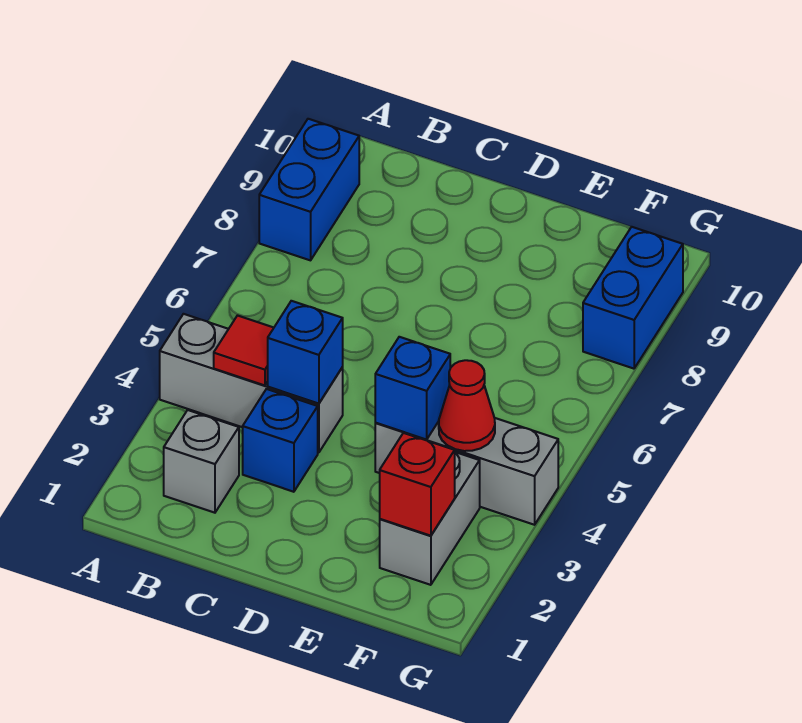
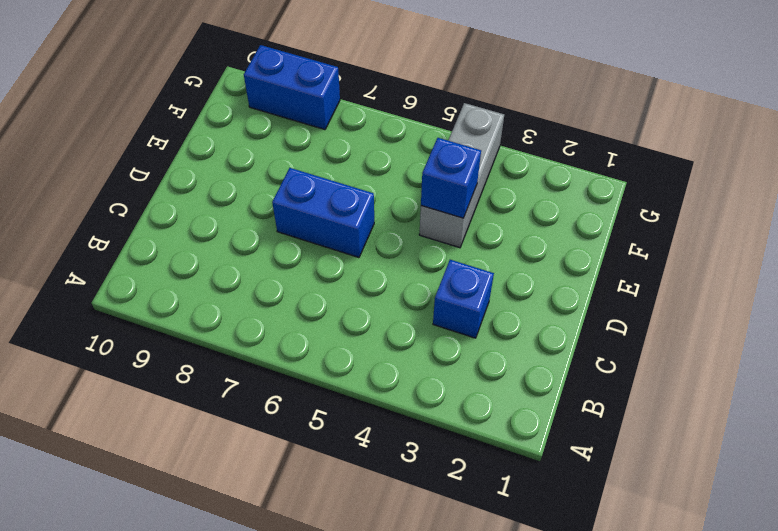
blue 1x2 brick [272,168,374,257] -> blue 1x2 brick moved to [259,119,359,260]
none -> grey 1x3 brick [160,314,343,453]
none -> grey 1x1 brick [164,410,239,513]
none -> grey 1x2 brick [380,452,480,585]

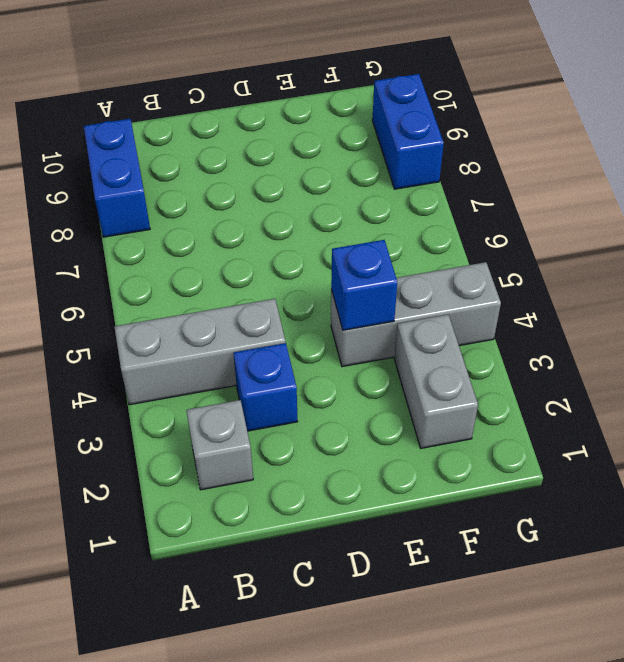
none -> red 1x1 tile [214,316,274,385]
none -> blue 1x1 brick [268,301,343,404]
none -> red 1x1 brick [380,433,455,536]

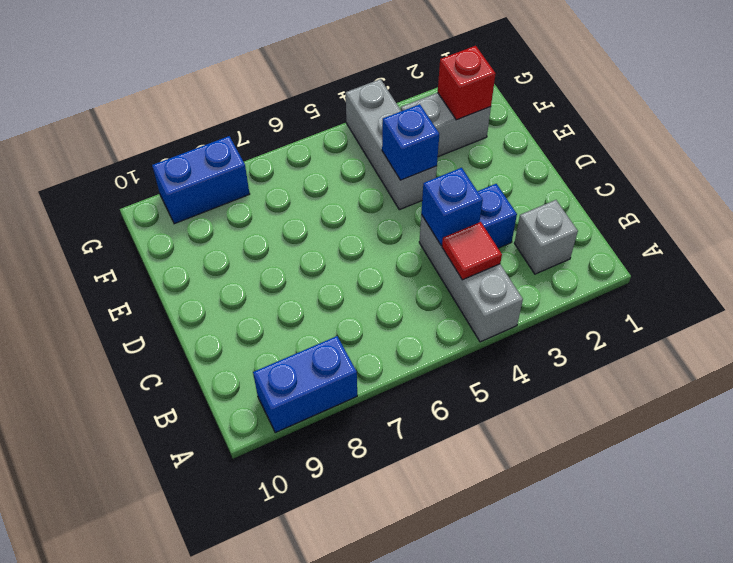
none -> red 1x1 cone [439,360,495,451]

